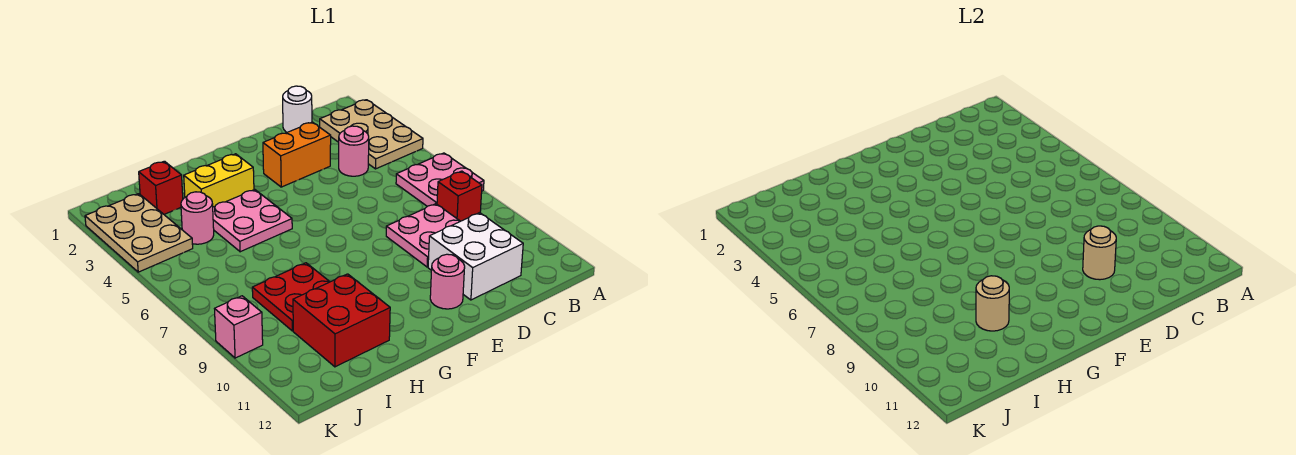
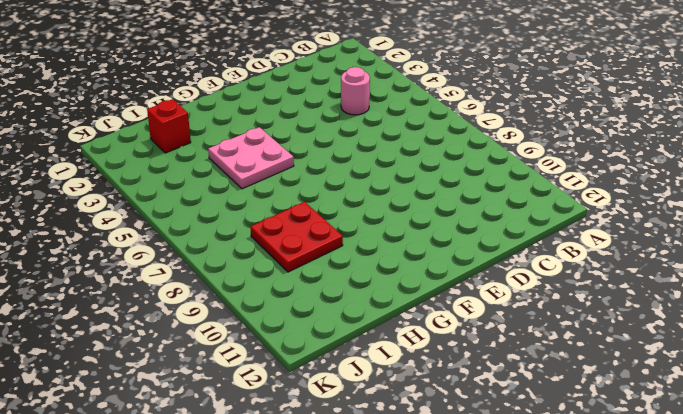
none -> tan 2x3 plate [320,100,423,169]
none -> pink 2x2 plate [396,153,484,206]
none -> red 1x1 brick [437,171,482,221]

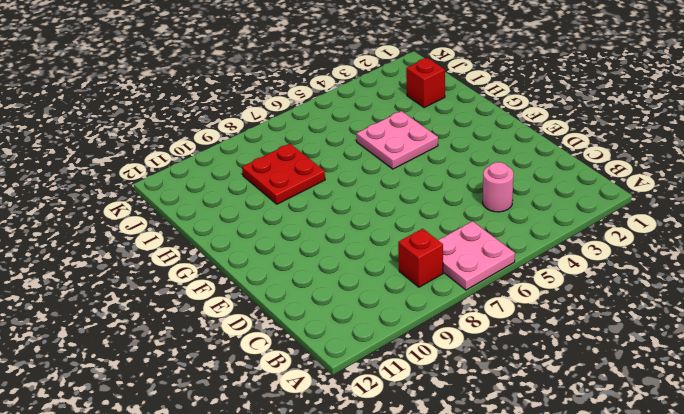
none -> tan 2x3 plate [320,100,423,169]
none -> white 1x1 round brick [283,86,312,132]
none -> pink 2x2 plate [386,204,460,267]

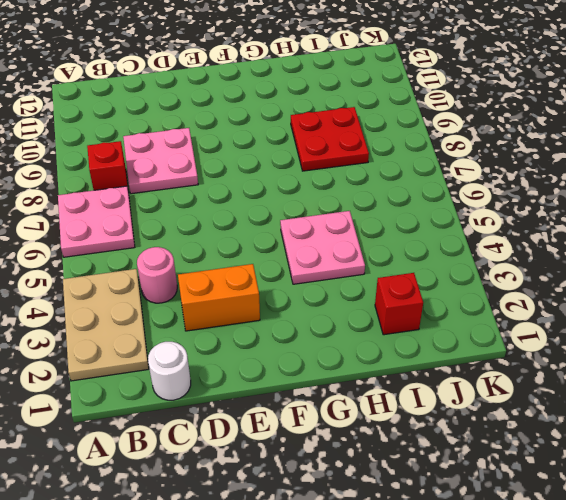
none -> white 2x2 brick [428,213,523,300]
none -> pink 1x1 round brick [430,254,465,309]
none -> yellow 1x2 brick [184,154,254,207]

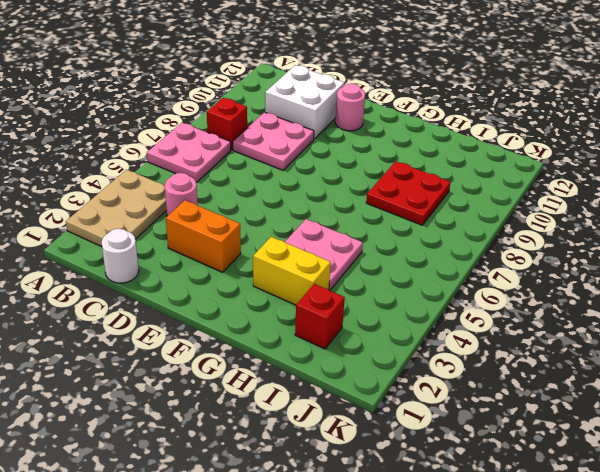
none -> red 2x2 brick [293,274,390,367]
none -> pink 1x1 round brick [181,192,214,244]
none -> tan 2x3 plate [85,194,193,272]

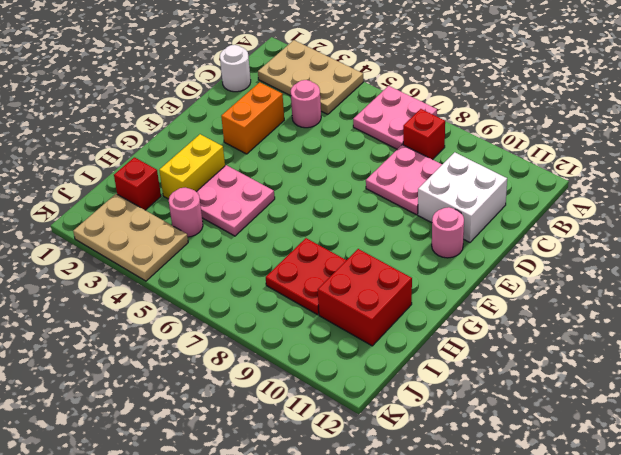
none -> pink 1x1 brick [215,296,263,358]
none -> tan 1x1 round brick [1083,226,1116,280]
none -> tan 1x1 round brick [976,276,1009,331]

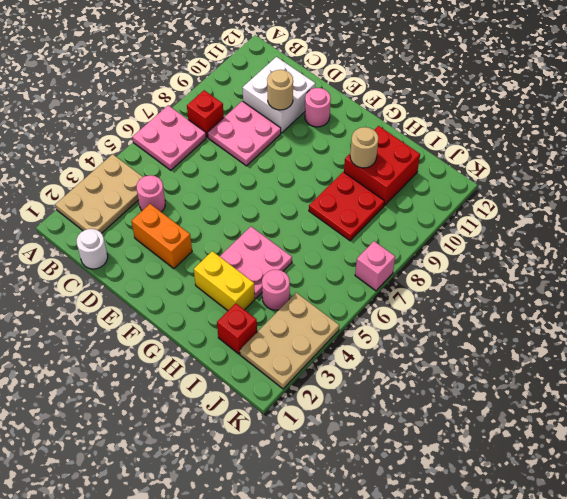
pink 1x1 brick [355,241,395,291] -> pink 1x1 brick moved to [215,296,263,358]

